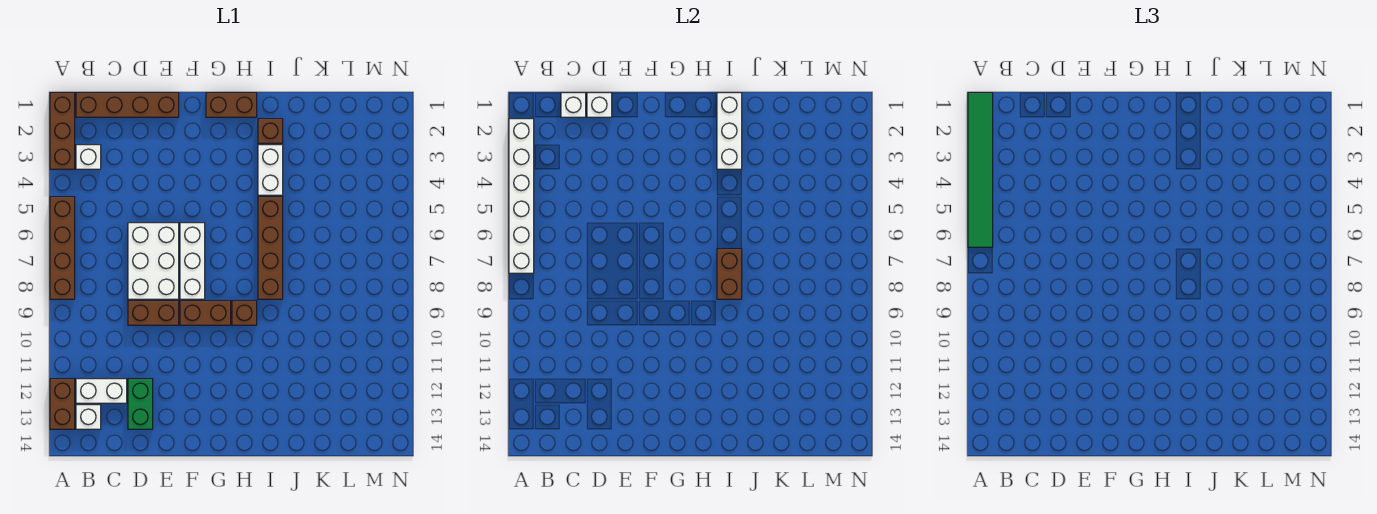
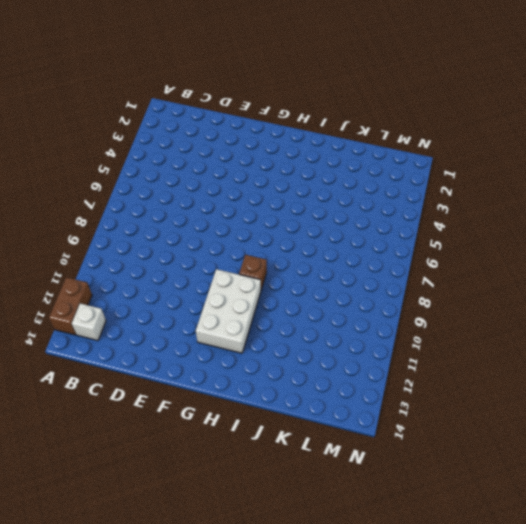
white 2x3 brick [196,269,261,353] -> white 2x3 brick moved to [128,223,179,299]
none -> brown 1x3 brick [50,93,75,169]
none -> brown 1x4 brick [50,197,75,299]
none -> brown 1x4 brick [76,93,179,117]

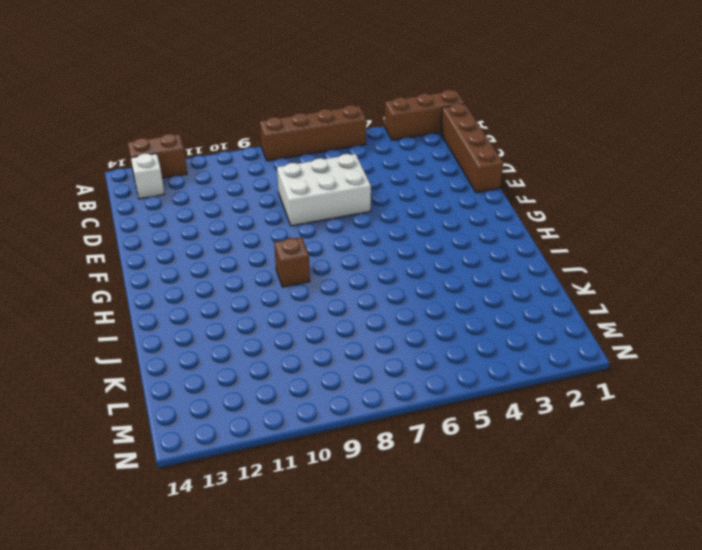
none -> white 1x1 brick [76,145,101,169]
none -> white 1x2 brick [76,379,127,403]
none -> brown 1x2 brick [128,301,179,325]

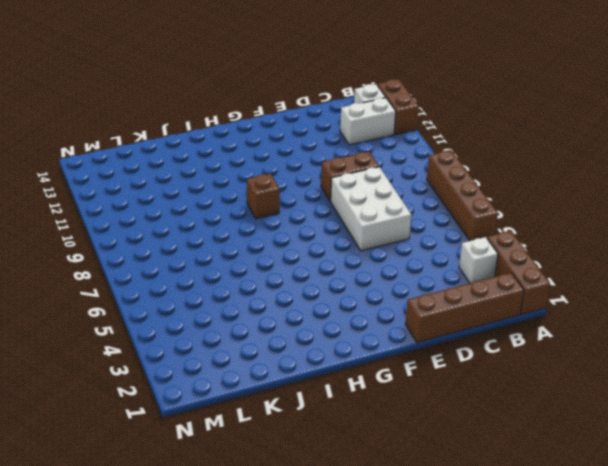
none -> green 1x2 brick [128,379,153,429]
none -> white 1x3 brick [180,223,205,299]
none -> brown 1x2 brick [180,301,231,325]

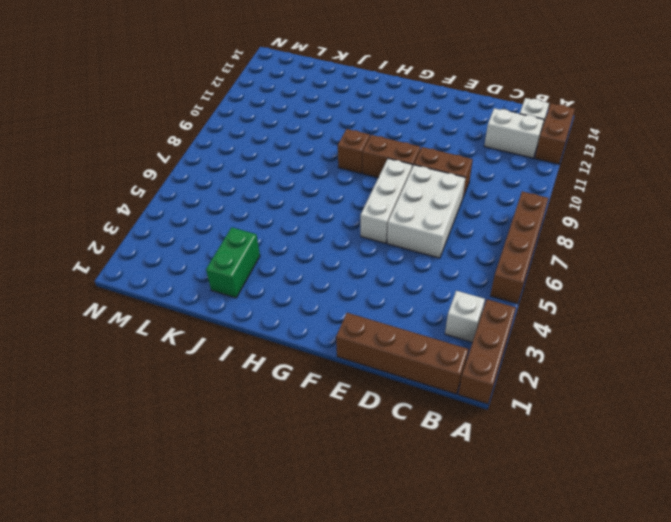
green 1x2 brick [206,227,260,298] -> green 1x2 brick moved to [128,379,153,429]
none -> brown 1x2 brick [206,93,257,117]
none -> brown 1x1 brick [258,119,283,143]
none -> white 1x2 brick [258,145,283,195]

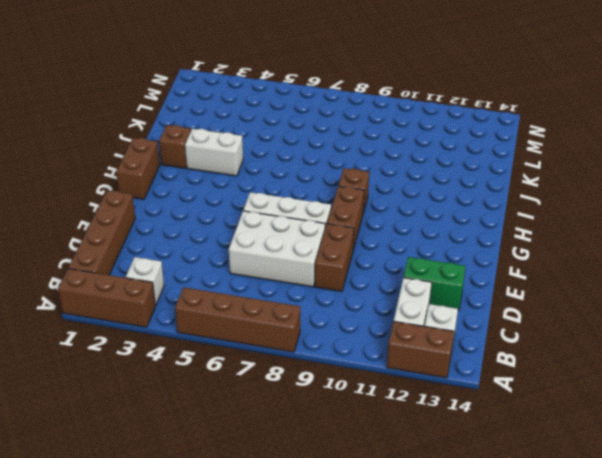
none -> brown 1x4 brick [258,197,283,299]
none -> white 1x6 brick [509,119,534,273]
none -> white 1x1 brick [561,93,586,117]

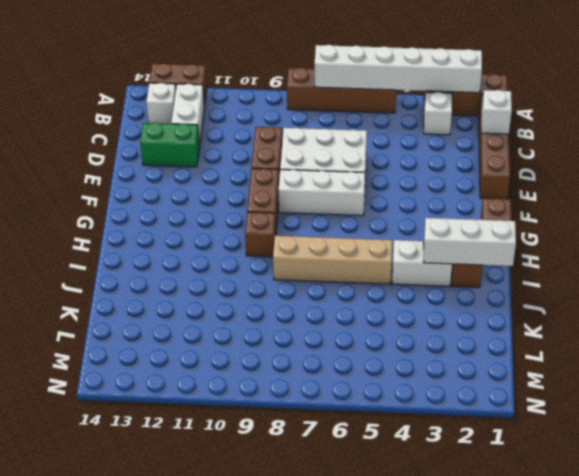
tan 1x4 brick [273,236,392,284] -> brown 1x4 brick [258,197,283,299]
none -> white 1x1 brick [587,93,612,117]
none -> brown 1x2 brick [717,249,742,299]
none -> green 1x6 tile [968,93,993,247]

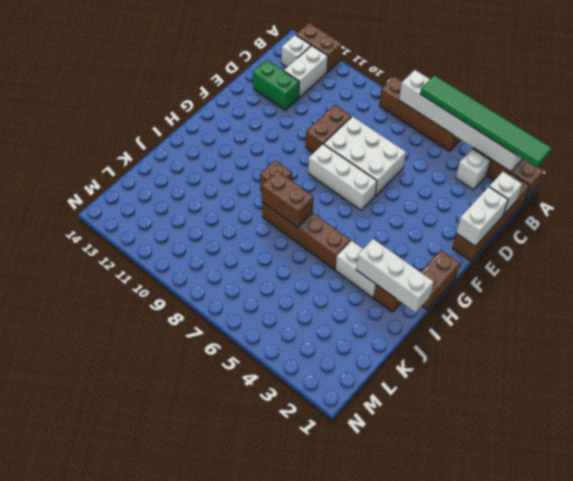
white 1x2 brick [456,187,508,246] -> white 1x1 brick [587,93,612,117]
none -> brown 1x2 brick [180,301,231,325]

